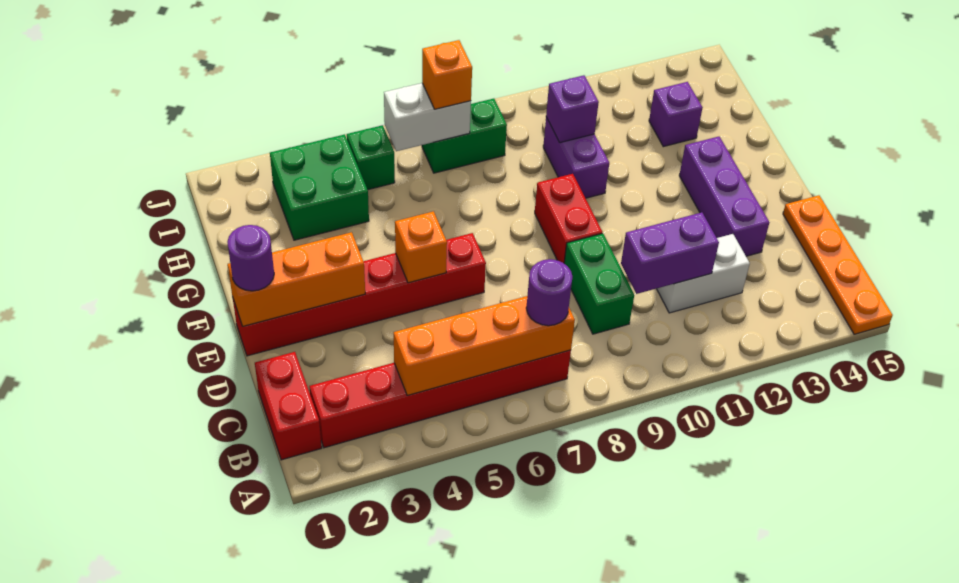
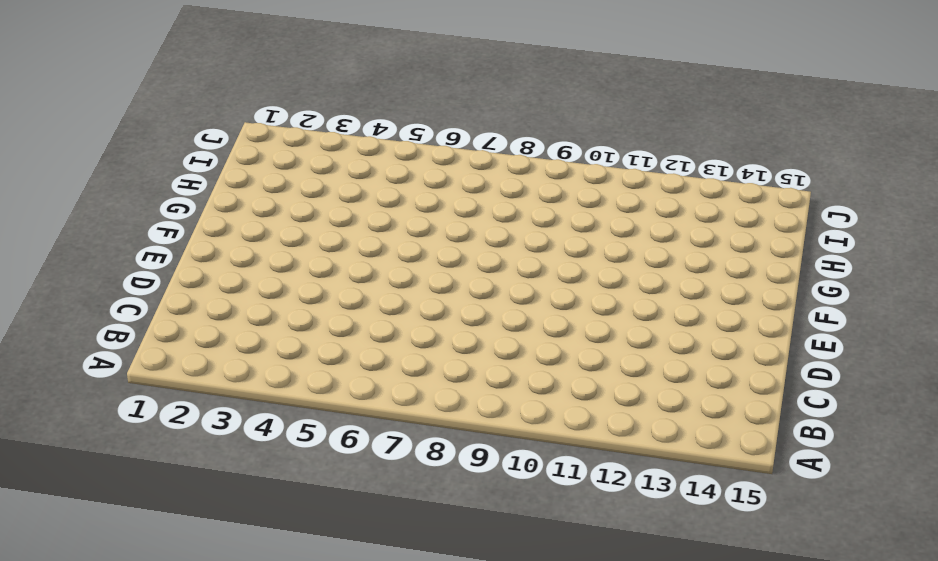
none -> orange 1x4 plate [783,195,893,334]
none -> red 1x2 brick [255,352,322,460]
none -> red 1x6 brick [309,350,571,448]

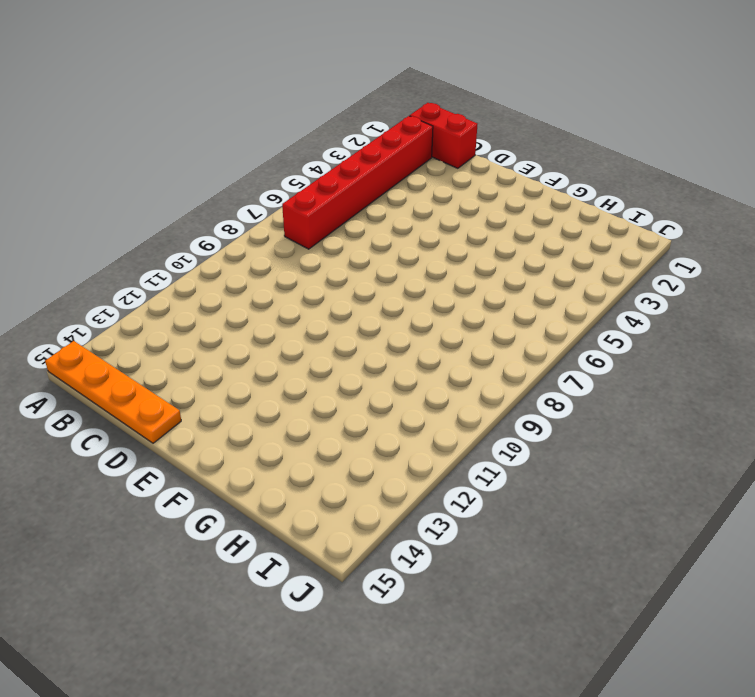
none -> green 1x2 brick [564,233,634,334]
none -> white 1x2 brick [657,234,750,313]
none -> purple 1x3 brick [679,137,769,256]

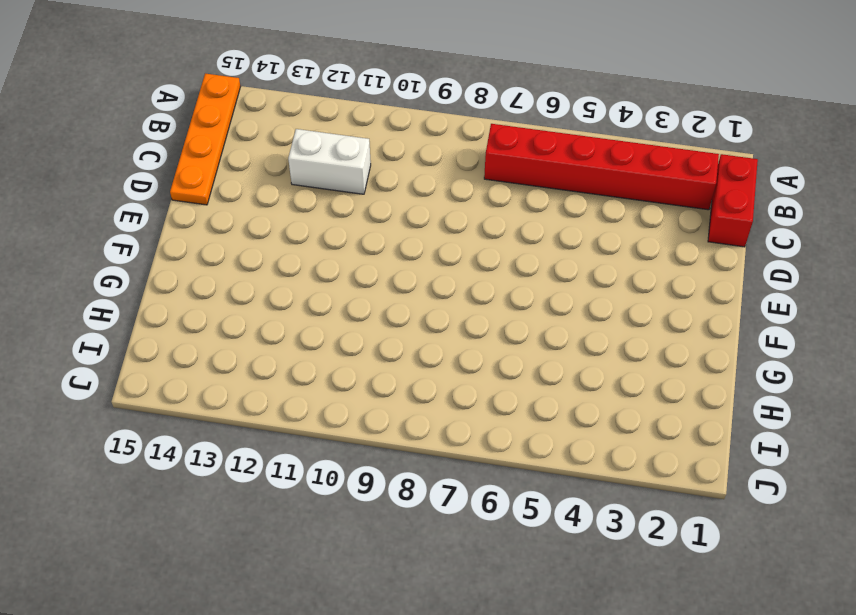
none -> green 1x2 brick [564,233,634,334]
none -> purple 1x3 brick [679,137,769,256]
none -> red 1x6 brick [232,233,486,356]

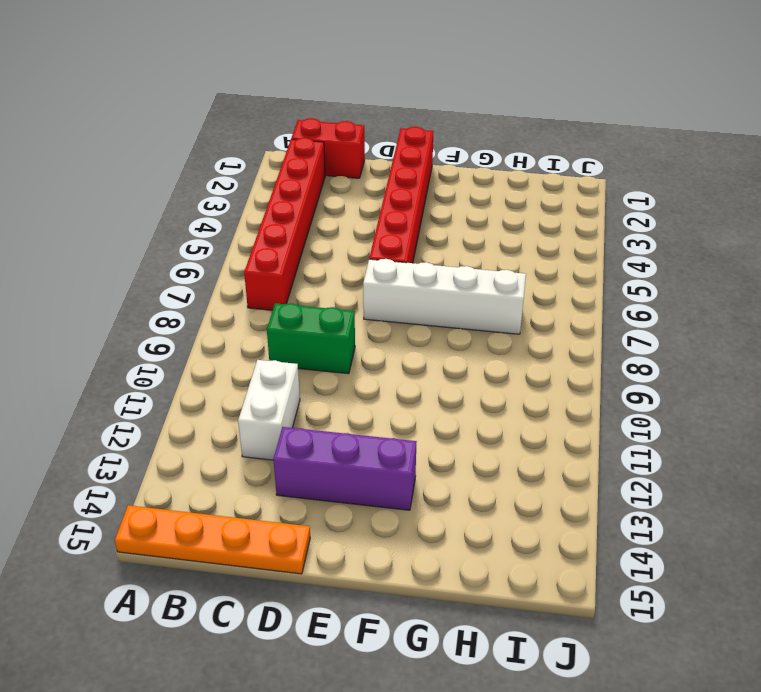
white 1x4 brick [363,259,526,334] -> none
none -> red 1x2 brick [535,174,602,263]
none -> purple 1x2 brick [543,117,609,198]
none -> green 2x2 brick [270,134,369,240]

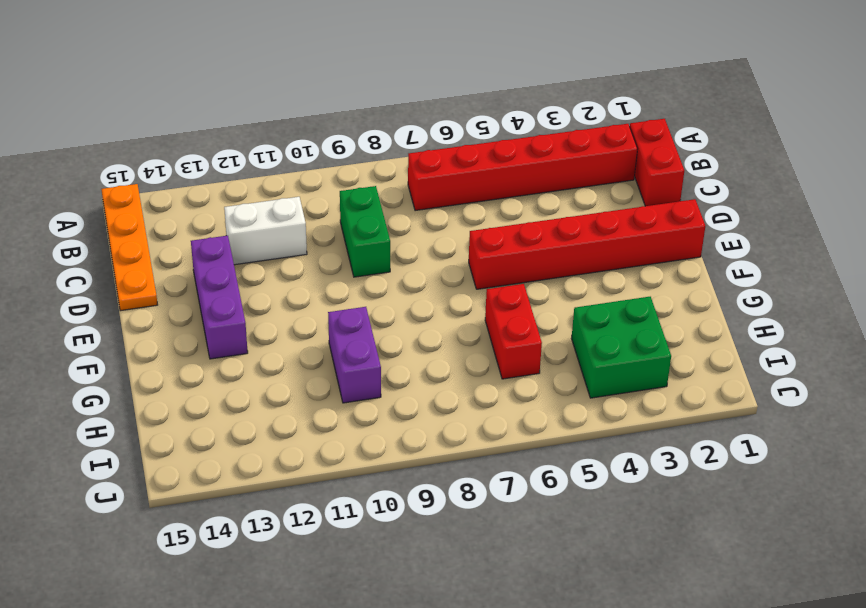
red 1x2 brick [485,284,542,379] -> red 1x2 brick moved to [535,174,602,263]
none -> purple 1x1 brick [649,82,703,147]
none -> green 1x1 brick [347,125,395,190]
none -> green 1x2 brick [422,99,507,173]

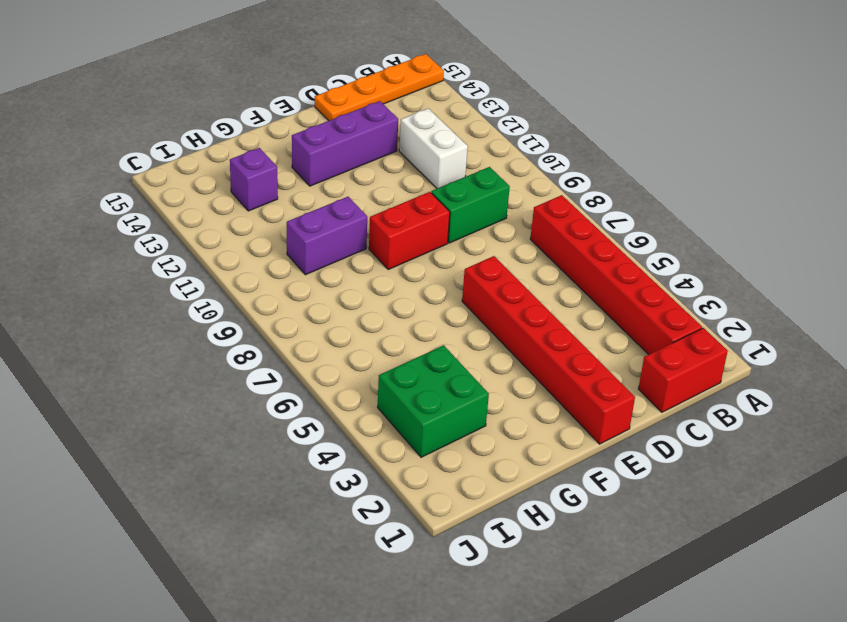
none -> green 1x1 brick [347,125,395,190]
none -> green 1x2 brick [422,99,507,173]
none -> orange 1x4 brick [394,296,575,396]

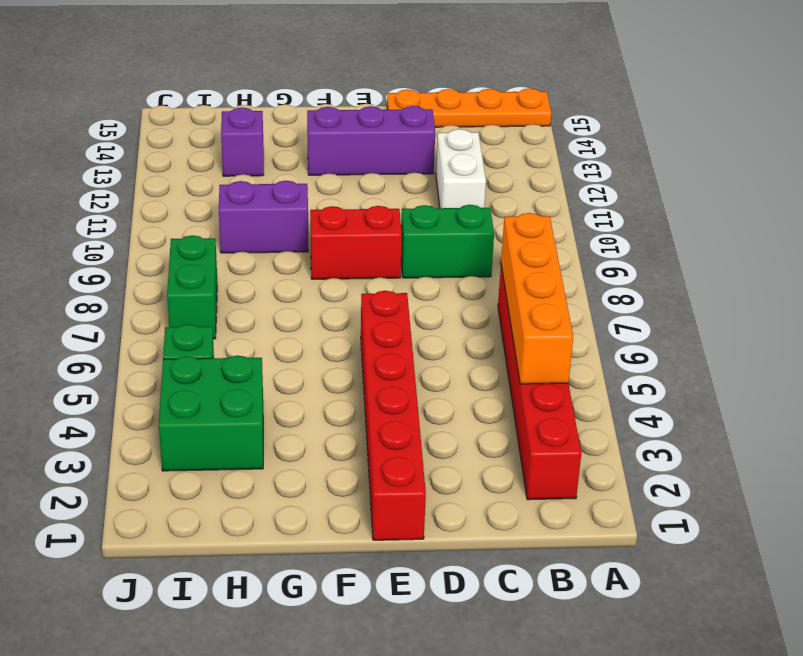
none -> red 1x2 brick [255,352,322,460]
none -> purple 1x2 brick [621,212,719,294]
none -> orange 1x3 brick [228,232,365,326]

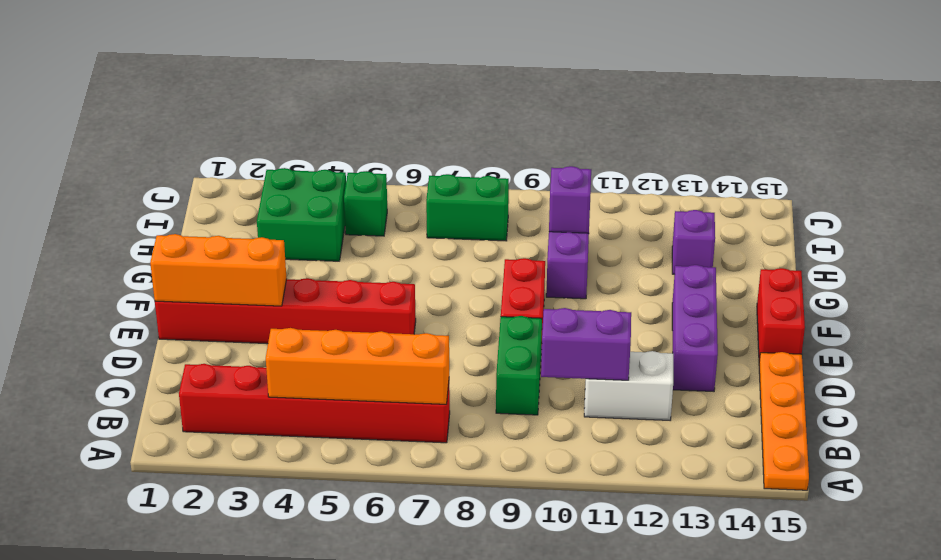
red 1x2 brick [757,268,805,361] -> red 1x2 brick moved to [255,352,322,460]
none -> orange 1x1 brick [395,211,447,283]
none -> white 1x2 brick [384,83,471,151]
none -> purple 1x1 round brick [526,259,572,326]

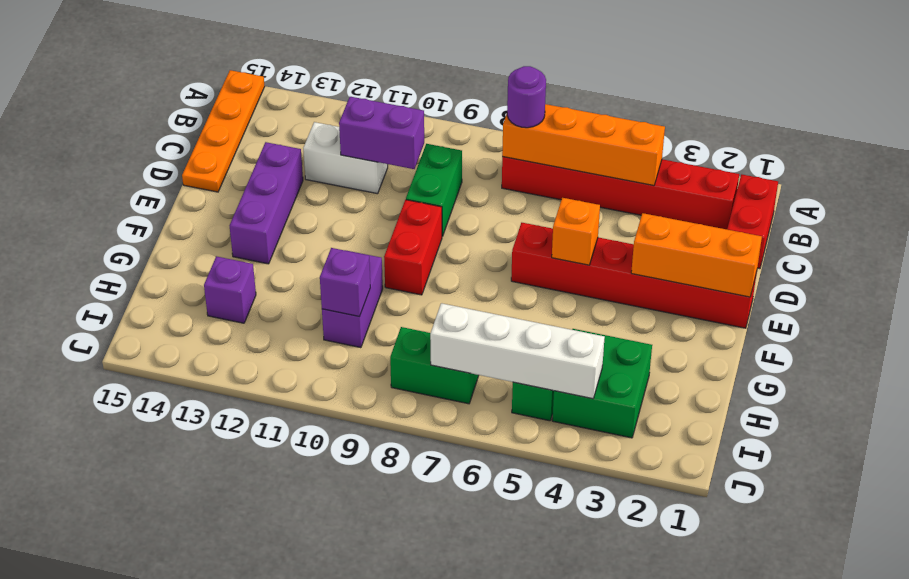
white 1x4 brick [430,303,605,399] -> white 1x2 brick [384,83,471,151]
none -> purple 1x1 round brick [227,225,274,291]
none -> orange 1x1 brick [422,40,472,109]

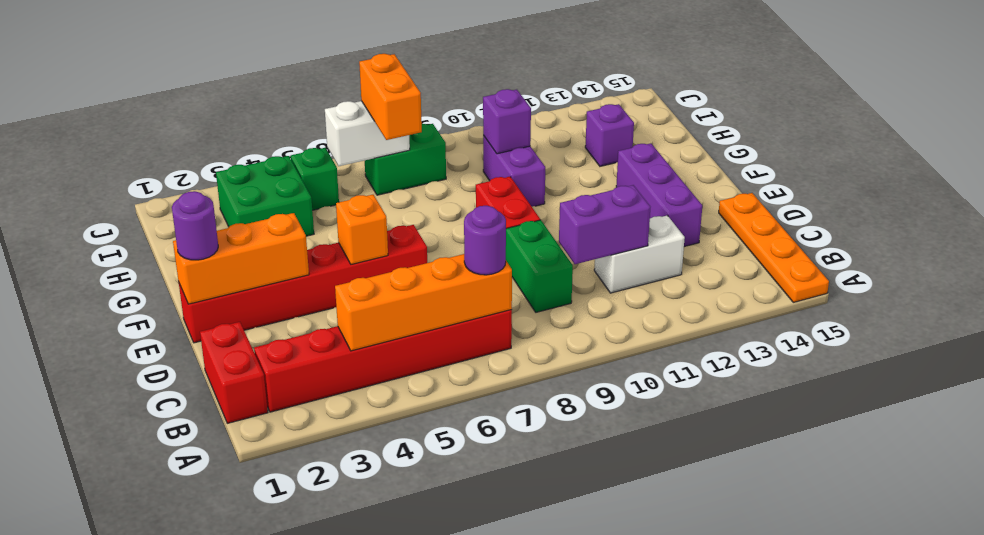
orange 1x2 brick [359,54,422,140] -> orange 1x1 brick [422,40,472,109]

